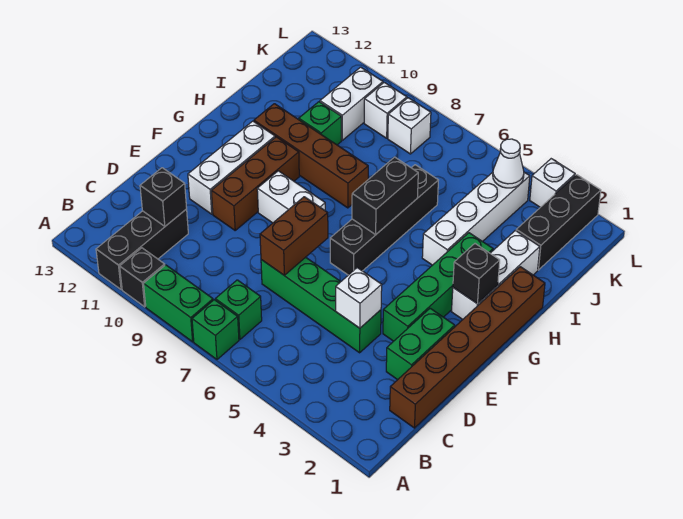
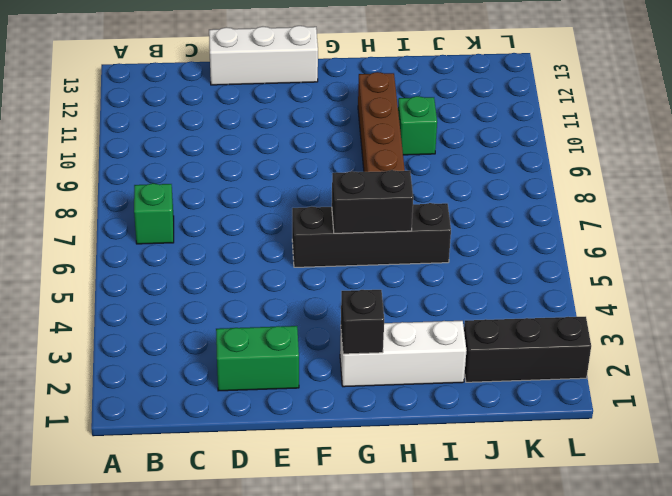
white 1x3 brick [209,26,318,85] -> white 1x3 brick moved to [188,121,275,214]
none -> green 1x1 brick [192,300,239,359]
none -> green 1x2 brick [144,265,213,342]
none -> black 1x1 brick [120,248,165,307]

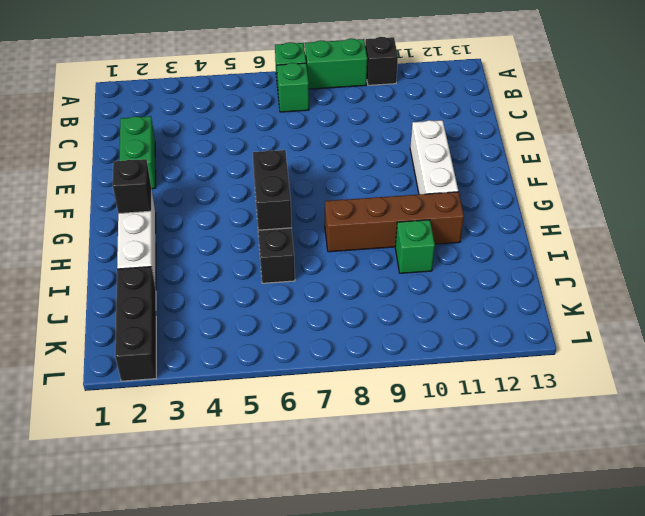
none -> black 1x3 brick [96,209,188,290]
none -> brown 1x6 brick [390,267,545,428]
none -> green 1x4 brick [261,257,381,353]

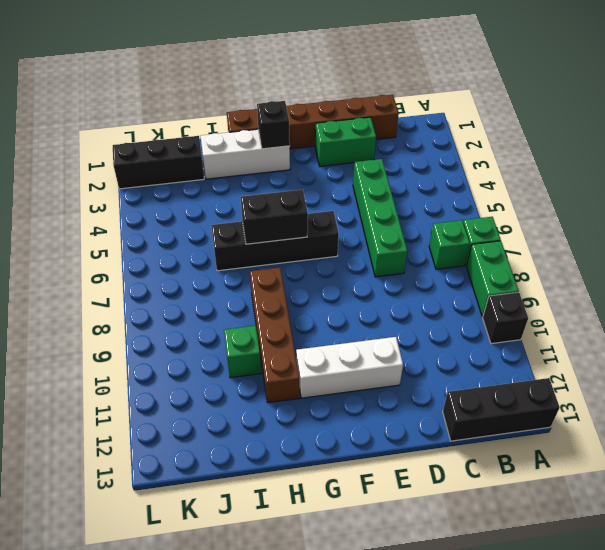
black 1x3 brick [443,378,560,441] -> black 1x3 brick moved to [96,209,188,290]
none -> green 1x4 brick [383,233,493,341]
none -> brown 1x3 brick [211,137,299,230]
none -> white 1x2 brick [257,171,325,223]

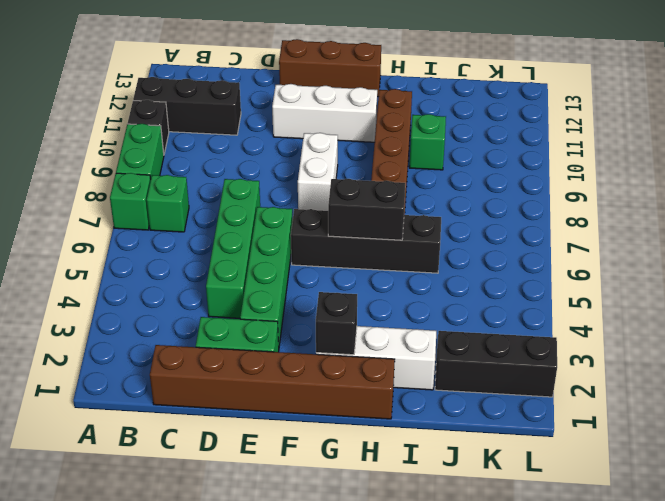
green 1x4 brick [240,207,293,346] -> green 1x4 brick turned to [383,233,493,341]
brown 1x3 brick [279,39,381,97] -> brown 1x3 brick moved to [211,137,299,230]
none -> white 1x4 brick [422,172,530,265]
none -> white 1x2 brick [320,67,383,140]
none -> white 1x1 brick [388,98,431,154]

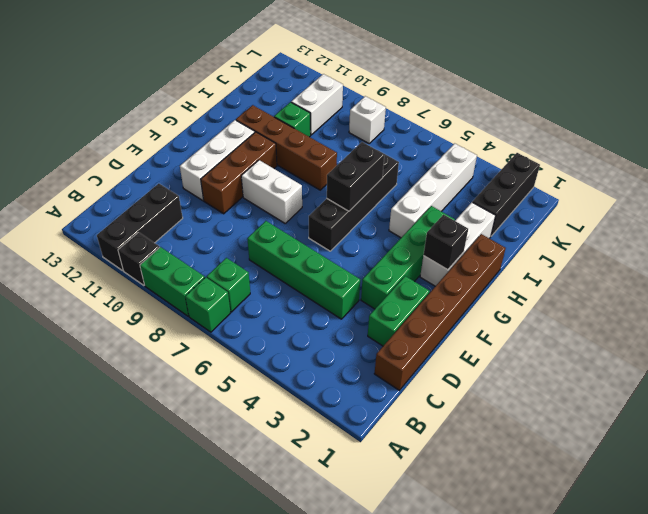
none -> white 1x1 brick [364,82,407,138]
none -> white 1x1 brick [530,159,575,207]
none -> black 1x1 brick [140,168,187,226]

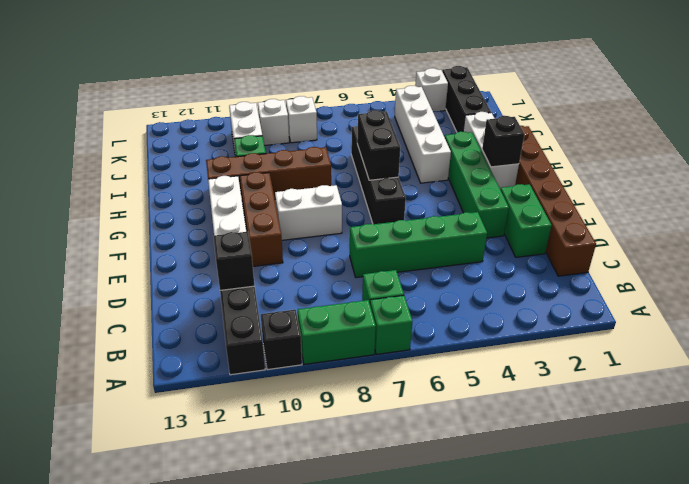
none -> white 1x1 brick [336,268,382,328]
none -> brown 1x2 brick [260,197,328,275]
none -> white 1x1 cone [493,139,524,188]

